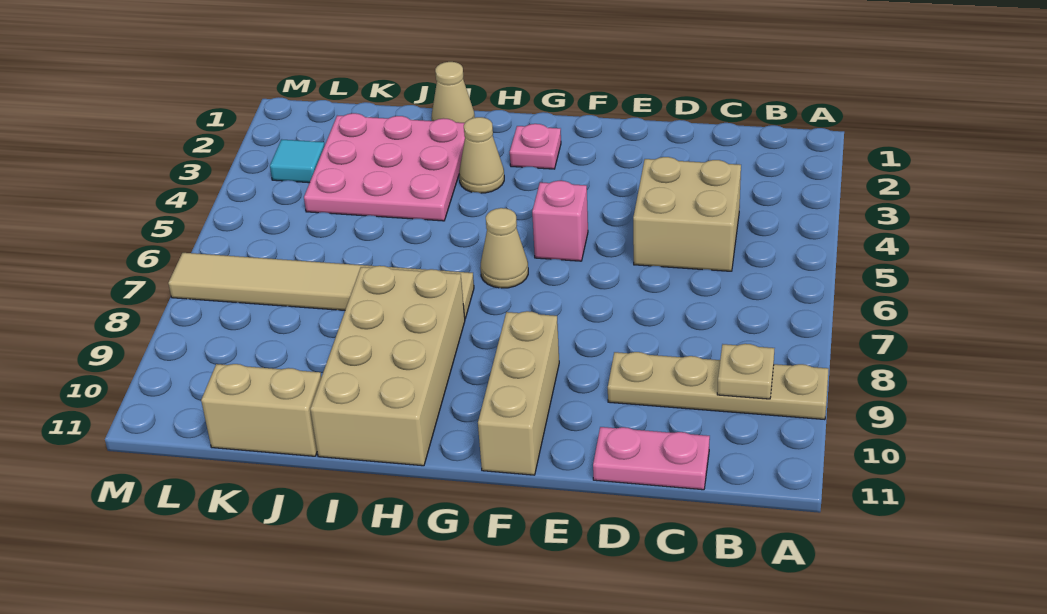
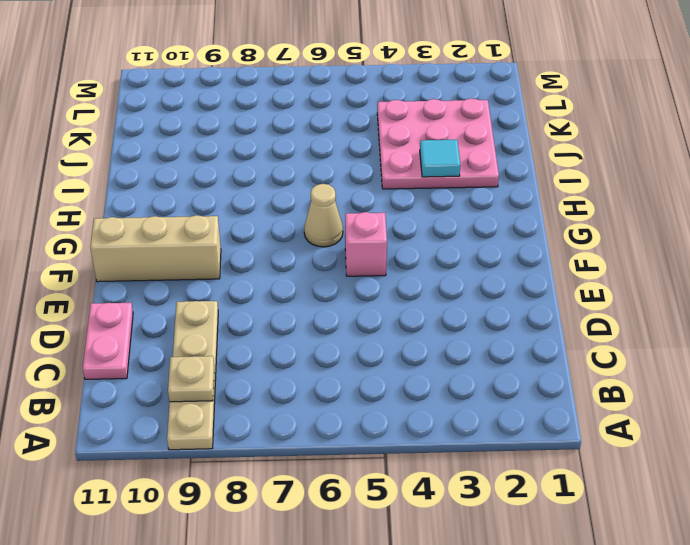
cyan 1x1 tile [420,140,461,177] -> cyan 1x1 tile moved to [270,139,325,183]
none -> tan 2x2 brick [633,157,741,271]
none -> pink 1x1 plate [510,124,561,169]
none -> tan 1x1 cone [459,117,504,193]

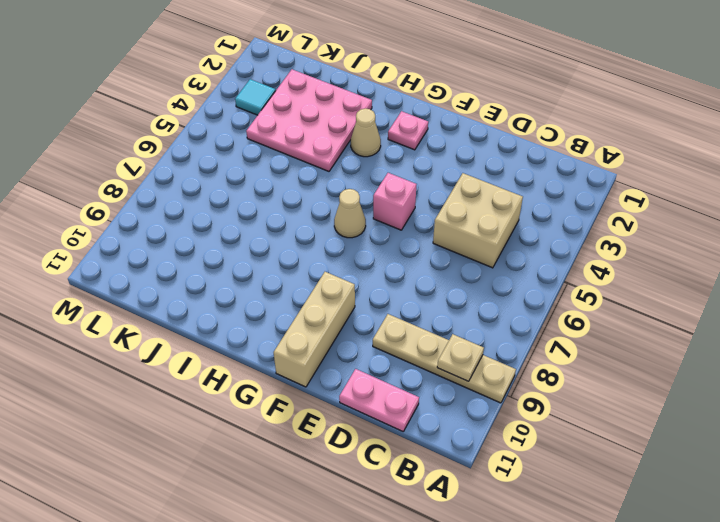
none -> tan 1x6 tile [168,253,474,318]
none -> tan 2x4 brick [310,266,465,466]
none -> tan 1x1 cone [431,62,475,123]

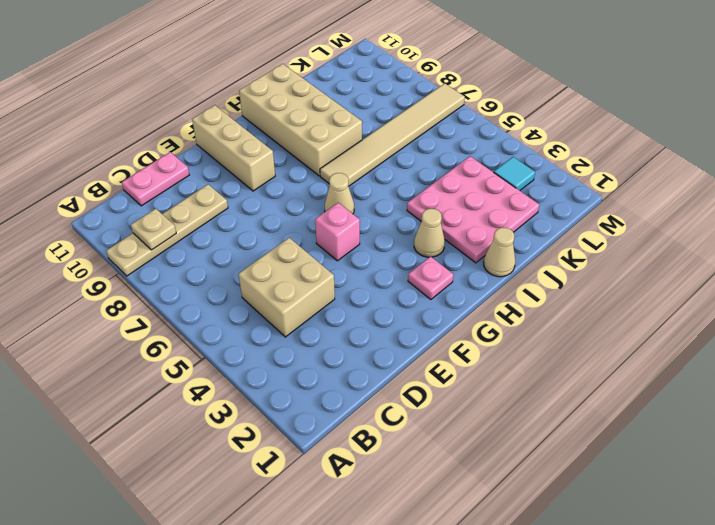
none -> tan 1x2 brick [201,364,321,456]

